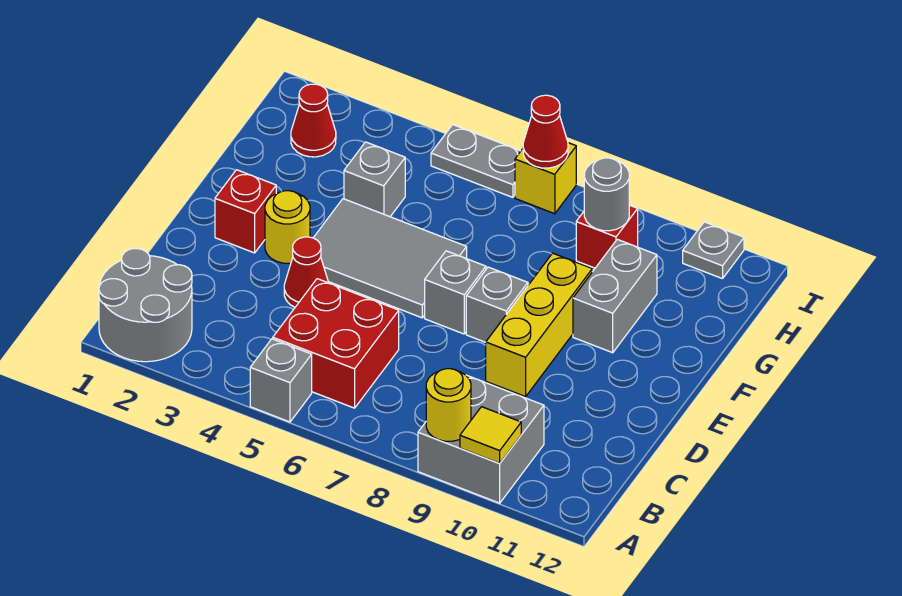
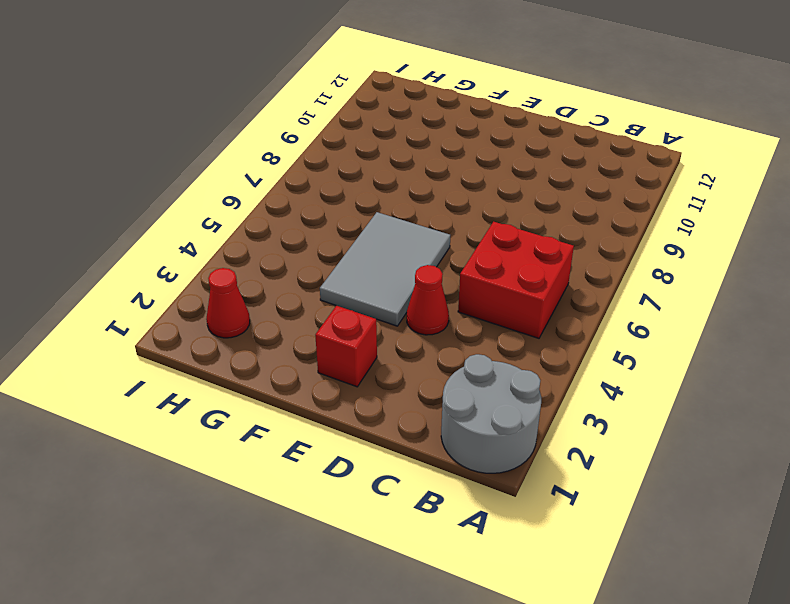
none -> grey 1x1 brick [250,339,312,422]
none -> grey 2x2 brick [418,375,544,503]
none -> yellow 1x3 brick [486,253,592,397]

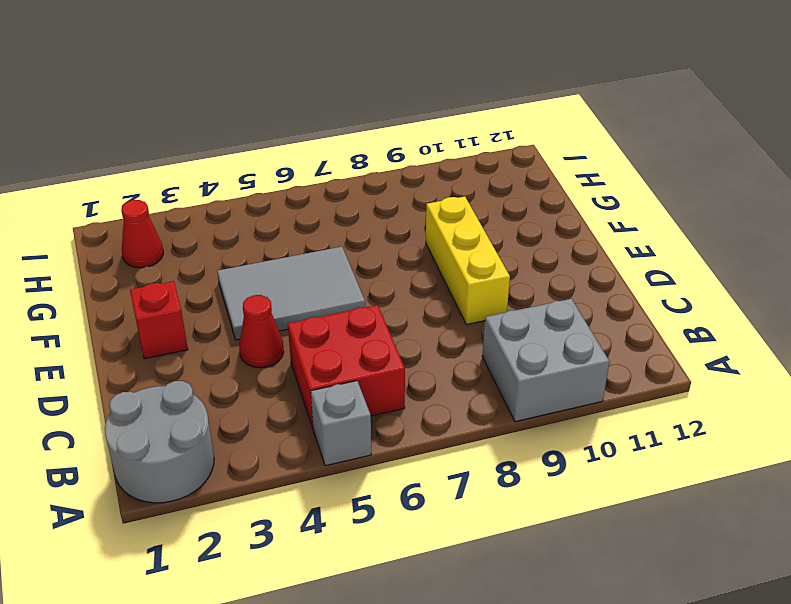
none -> yellow 1x1 round brick [265,191,310,263]
none -> grey 1x1 brick [425,251,486,334]
none -> grey 1x1 brick [466,267,528,342]

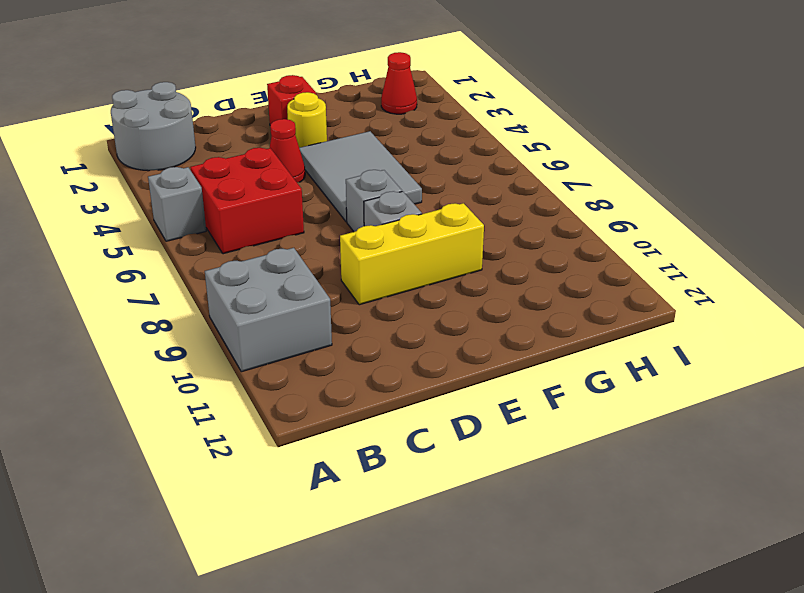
none -> grey 1x2 brick [573,239,657,353]
none -> grey 1x1 brick [344,142,405,217]
none -> red 1x1 brick [576,205,638,268]

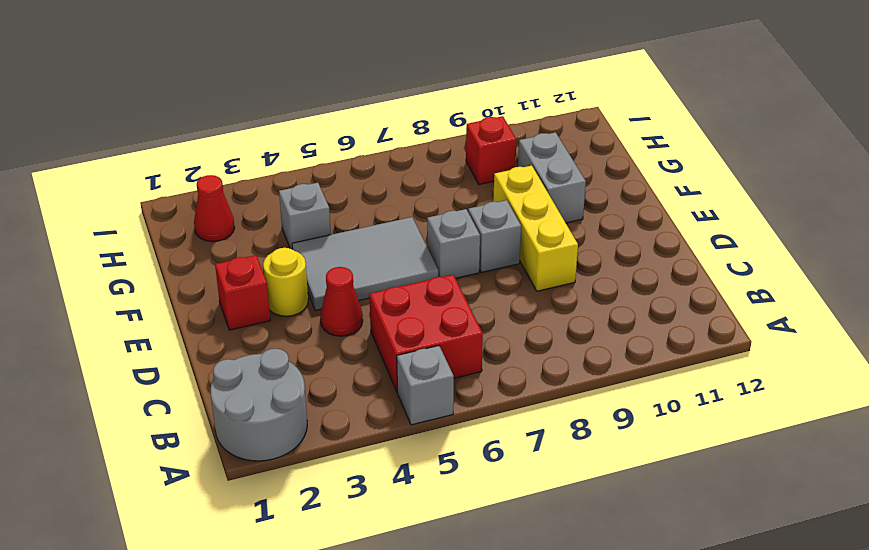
none -> grey 2x2 brick [418,375,544,503]
none -> grey 1x2 plate [431,125,521,197]
none -> yellow 1x1 brick [515,143,576,214]

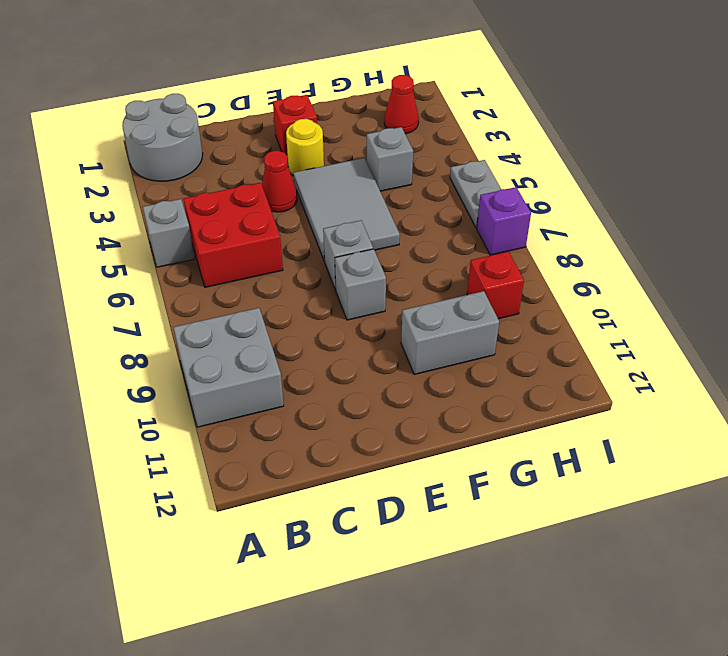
purple 1x1 brick [477,187,531,255] -> yellow 1x1 brick [515,143,576,214]
none -> yellow 1x3 brick [486,253,592,397]
none -> grey 1x1 plate [683,222,744,279]
none -> yellow 1x1 round brick [426,369,471,441]

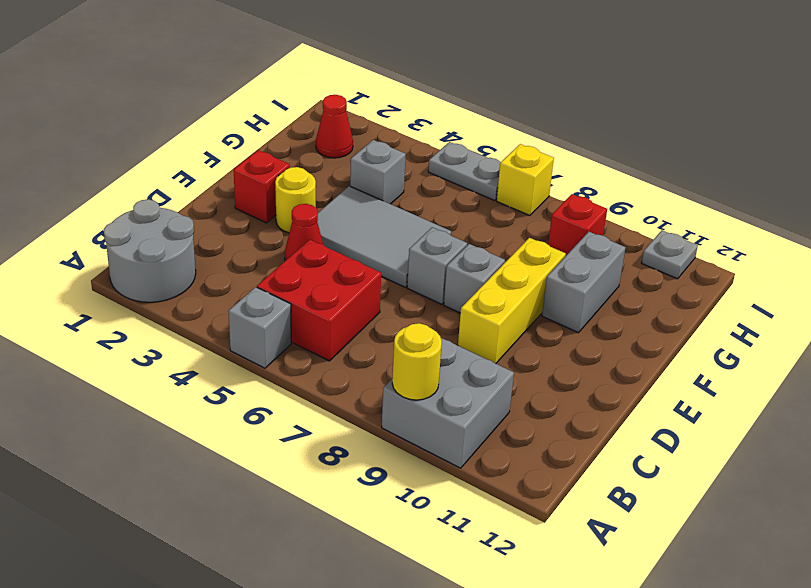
none -> yellow 1x1 tile [460,407,521,463]
none -> grey 1x1 round brick [584,158,629,231]
none -> red 1x1 cone [523,95,568,168]

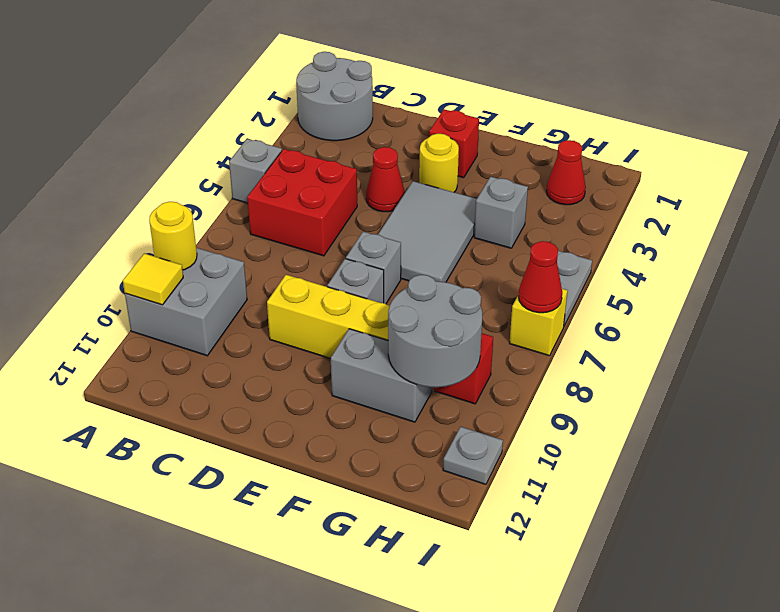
grey 2x2 round brick [388,275,482,387] -> grey 1x1 round brick [584,158,629,231]

